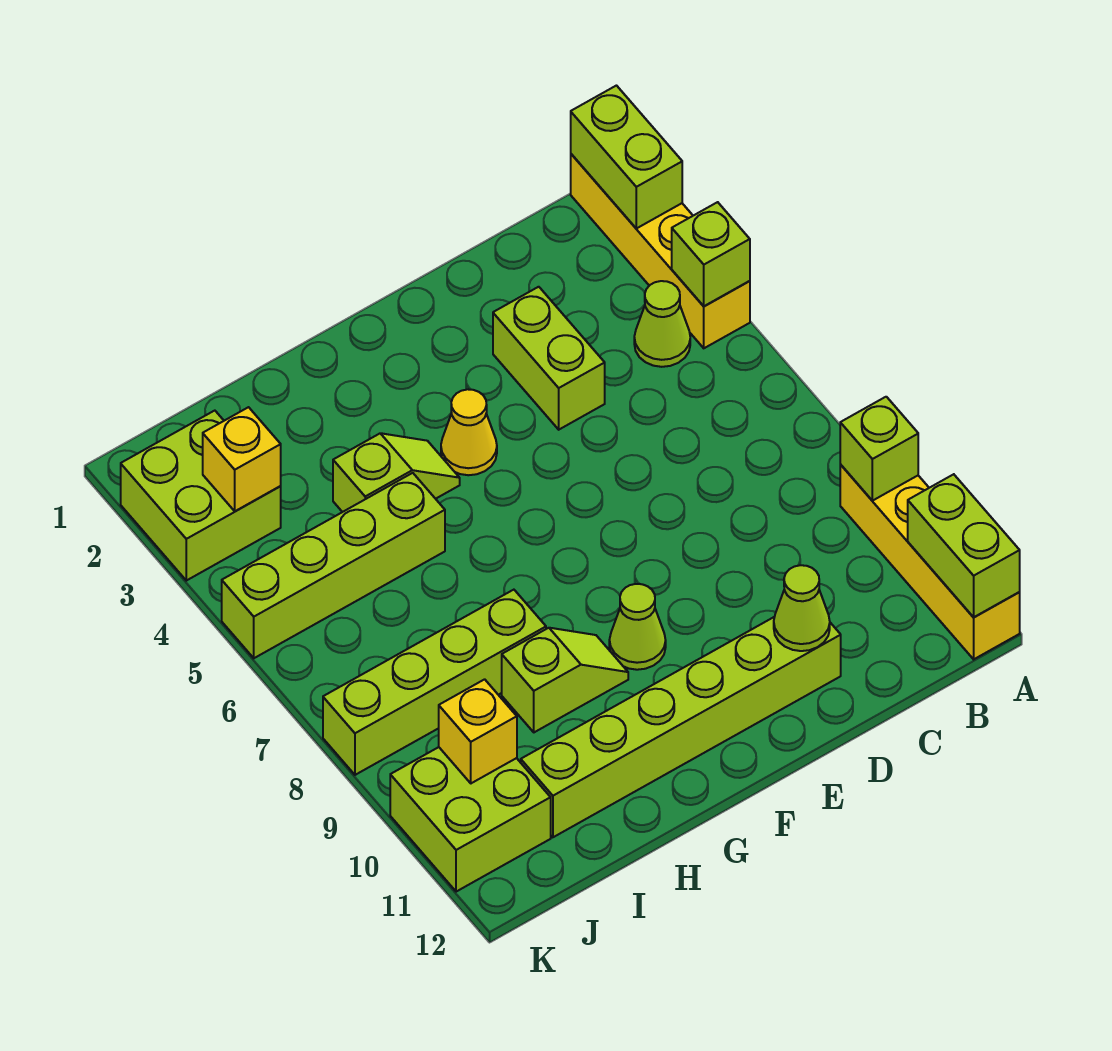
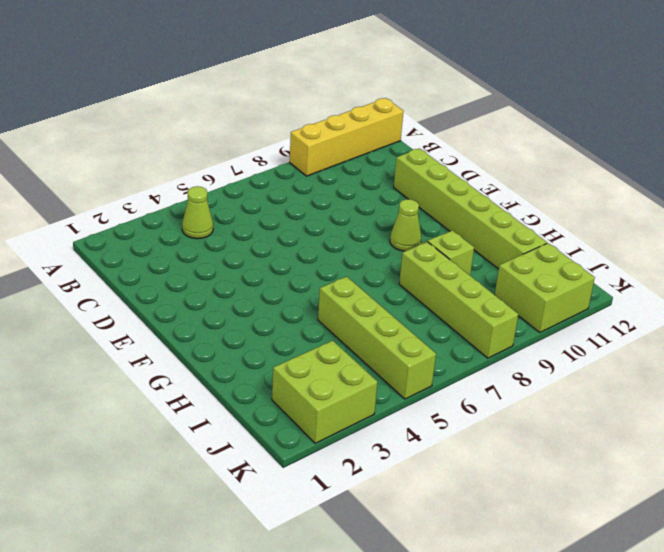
none -> yellow 1x4 brick [571,154,750,348]
none -> lime 1x2 brick [493,287,605,430]
none -> yellow 1x1 cone [441,389,497,475]

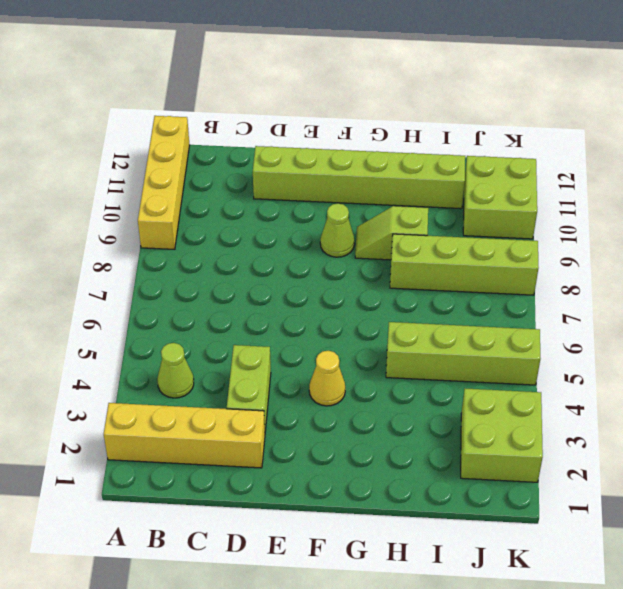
yellow 1x4 brick [104,403,265,468] -> yellow 1x4 brick turned to [571,154,750,348]
none -> lime 1x2 slope [333,433,460,512]
none -> lime 1x2 brick [571,86,682,228]
none -> lime 1x1 brick [672,202,750,306]

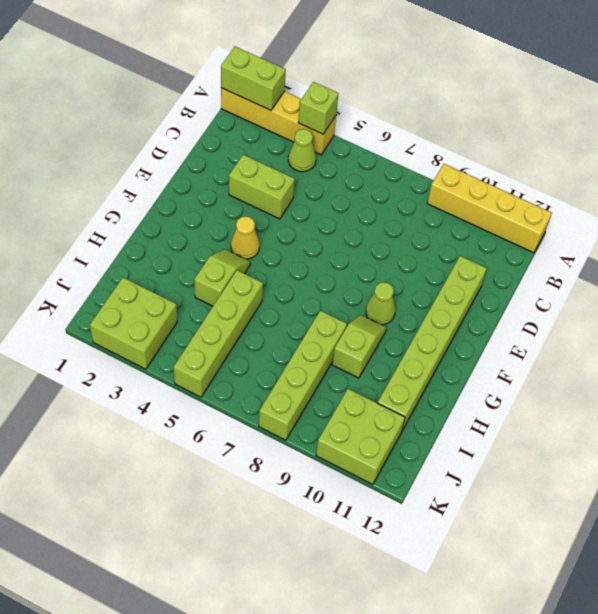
none -> lime 1x1 brick [840,397,918,501]
none -> lime 1x2 brick [908,474,1020,617]
none -> lime 1x1 cone [774,565,830,651]

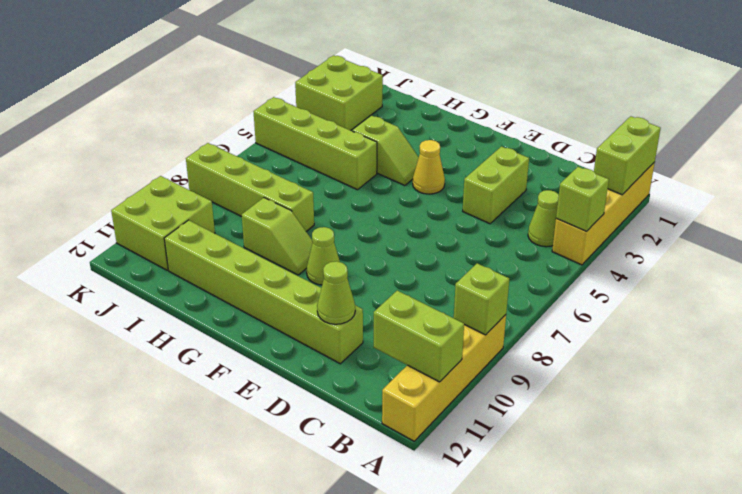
lime 1x2 brick [374,291,464,382] -> lime 1x2 brick turned to [908,474,1020,617]
none -> yellow 1x1 brick [203,407,281,511]
none -> yellow 1x1 brick [439,679,517,783]

